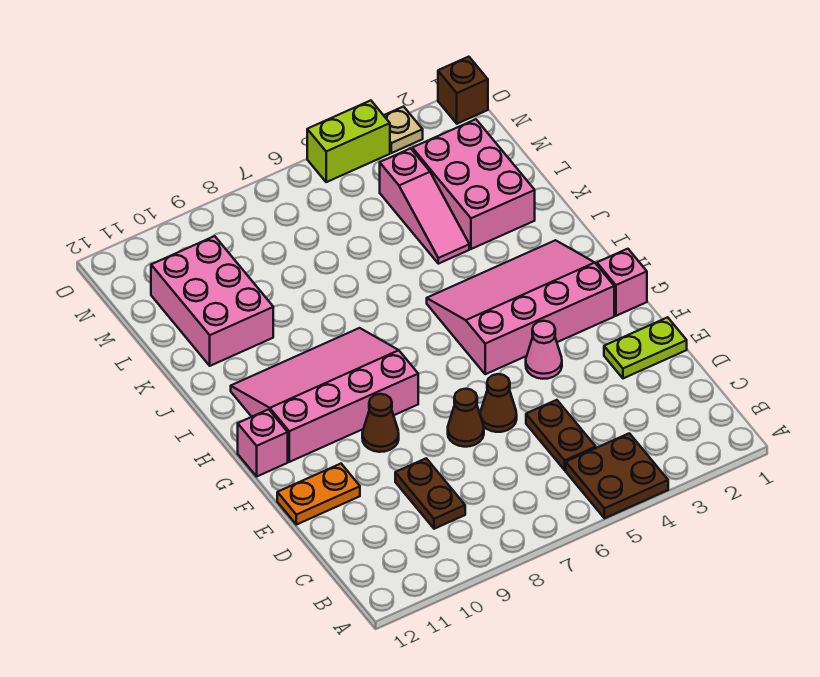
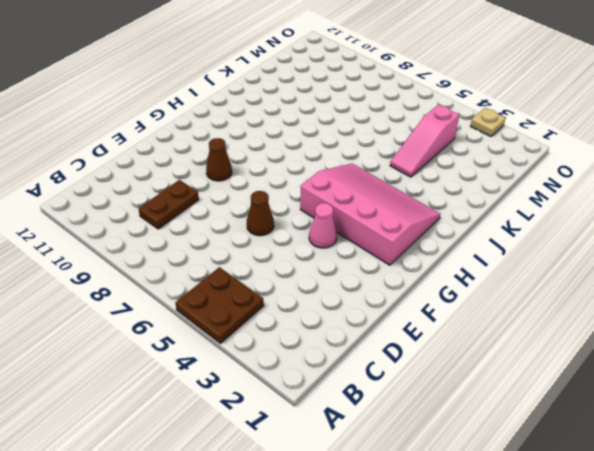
none -> brown 1x2 plate [526,400,596,470]
none -> lime 1x2 plate [604,317,687,378]
none -> brown 1x1 cone [448,389,484,447]

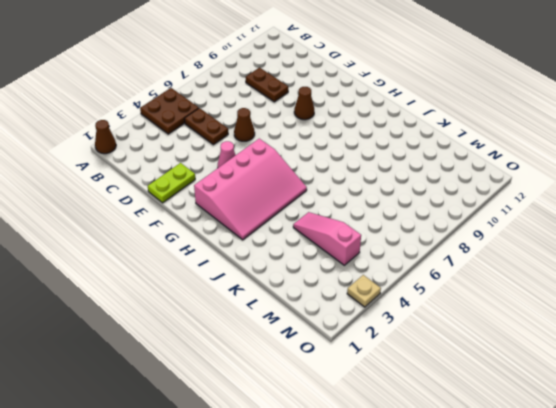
brown 1x1 cone [95,120,116,154] -> brown 1x1 cone moved to [448,389,484,447]
none -> orange 1x2 plate [277,464,360,525]
none -> pink 1x1 brick [597,249,647,316]
none -> pink 3x4 slope [231,328,418,462]

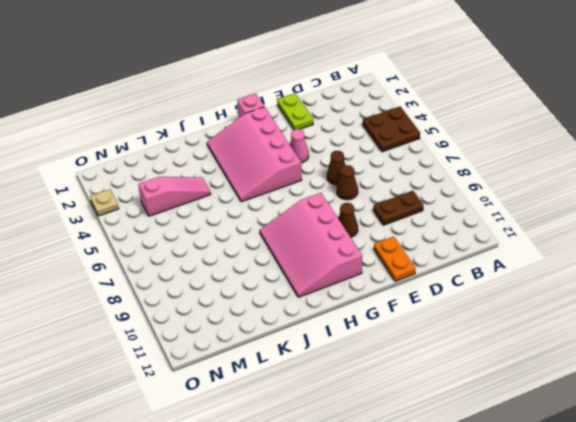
none -> brown 1x2 plate [526,400,596,470]
none -> pink 1x1 brick [238,409,288,476]
none -> pink 2x3 brick [412,119,535,249]

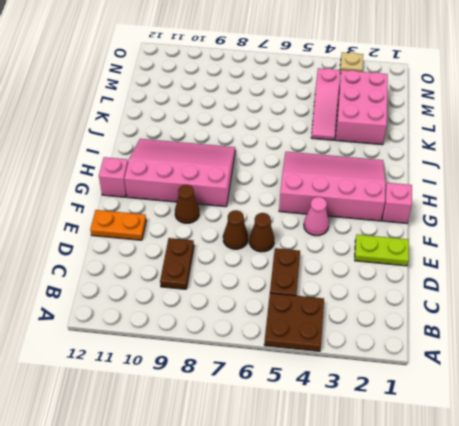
none -> pink 2x3 brick [151,236,273,366]
none -> brown 1x1 brick [438,57,488,124]
none -> lime 1x2 brick [307,101,390,182]

